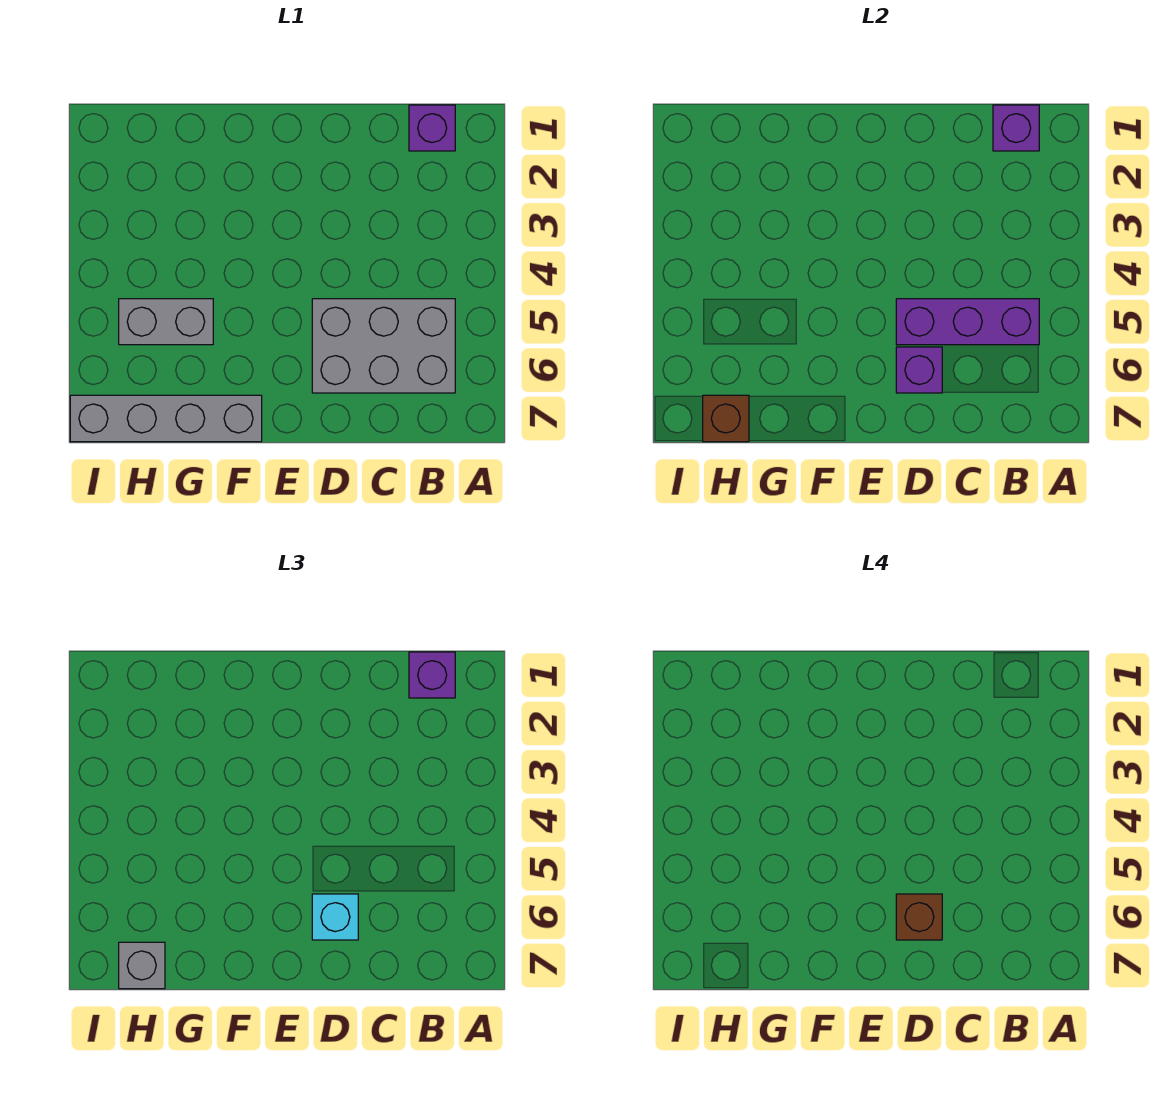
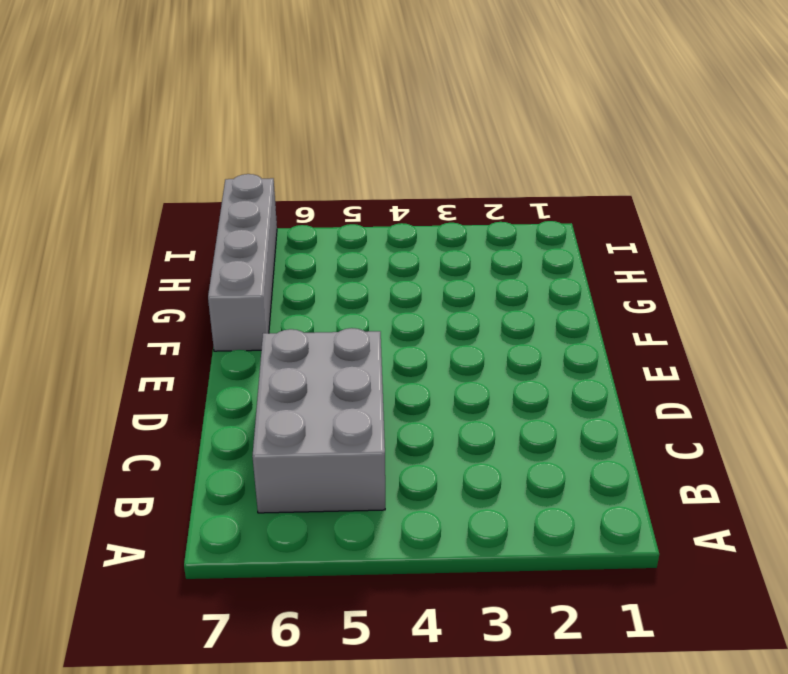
none -> purple 1x1 brick [409,105,455,151]
none -> grey 1x2 brick [119,299,213,345]
none -> purple 1x1 brick [993,105,1039,151]

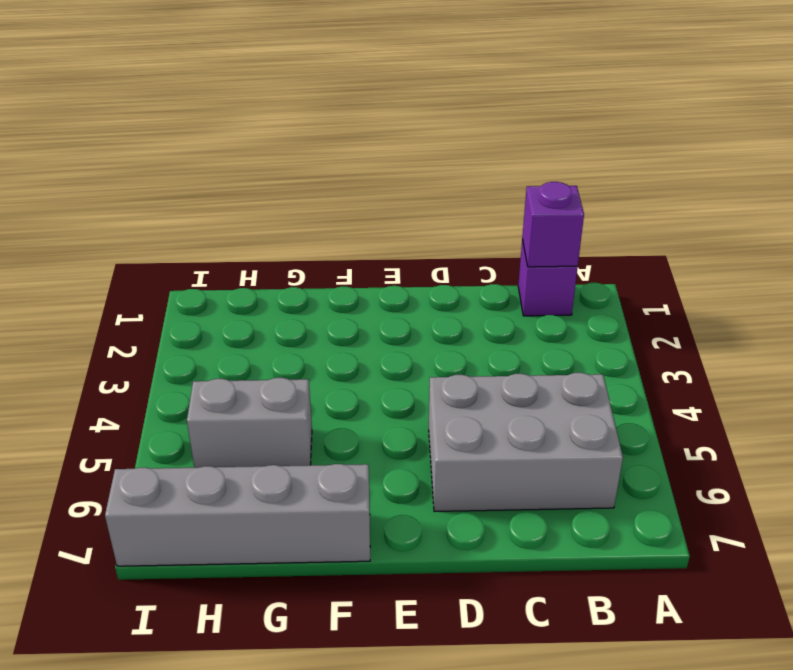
none -> purple 1x3 brick [896,299,1039,345]
none -> purple 1x1 brick [896,347,942,393]
none -> brown 1x1 brick [703,395,749,442]

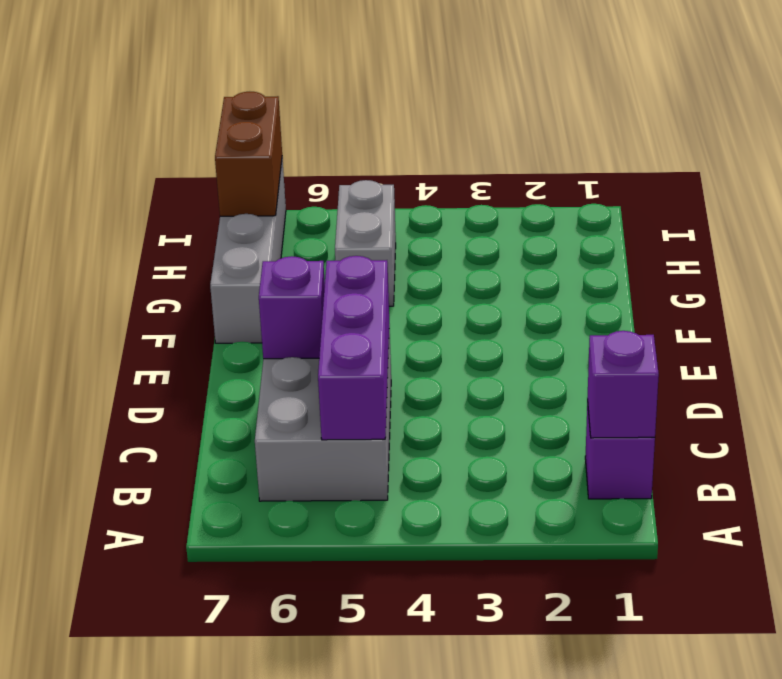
brown 1x2 brick [215,92,282,216] -> brown 1x1 brick [703,395,749,442]
none -> purple 1x1 brick [409,652,455,698]
none -> cyan 1x1 brick [312,894,358,940]
none -> grey 1x1 brick [119,942,165,989]

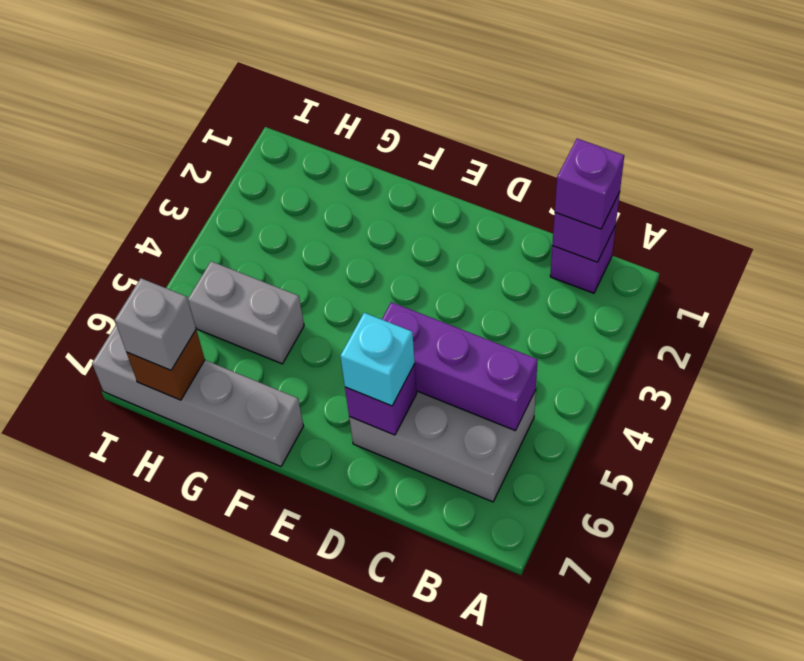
none -> brown 1x1 brick [896,894,942,940]

